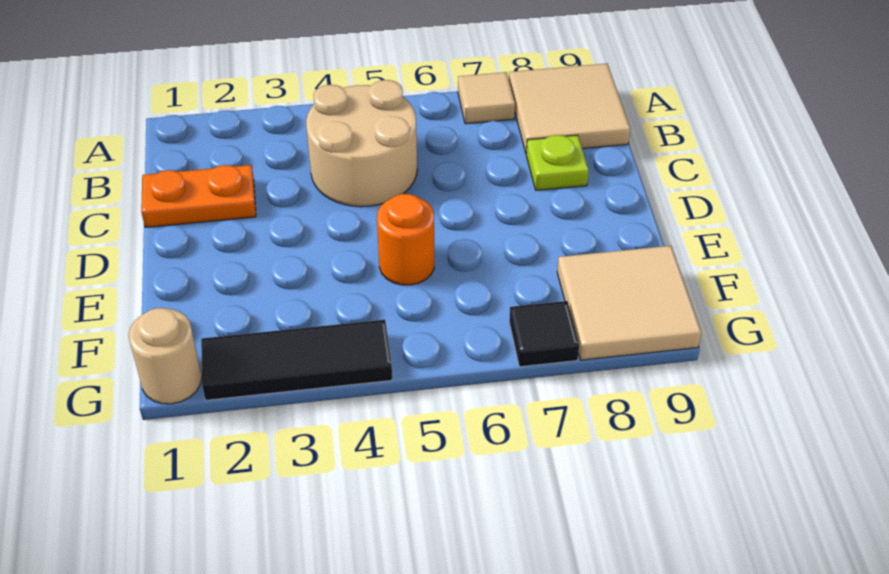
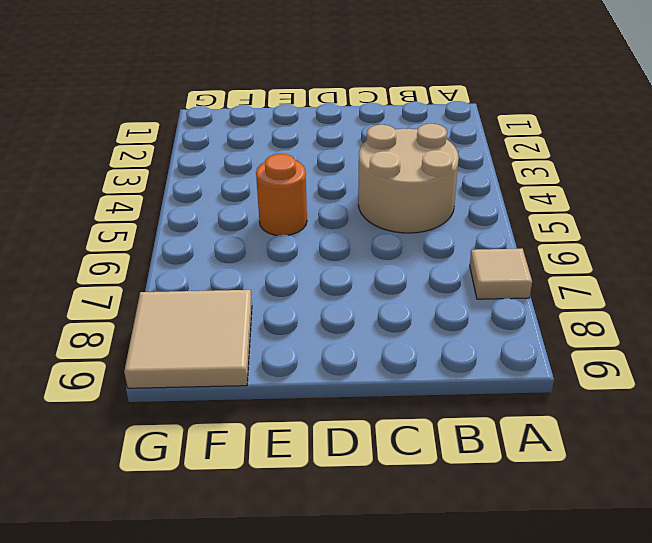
none -> tan 2x2 tile [509,63,630,153]
none -> orange 1x2 plate [141,165,256,227]

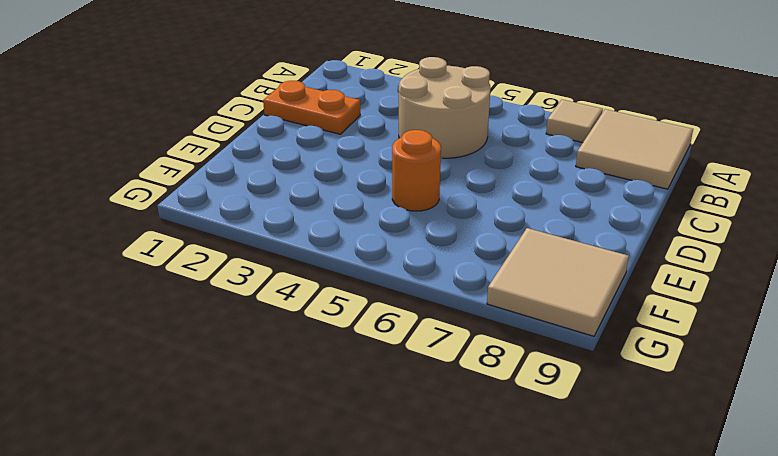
none -> lime 1x1 plate [526,135,589,190]
none -> tan 1x1 round brick [129,308,202,404]

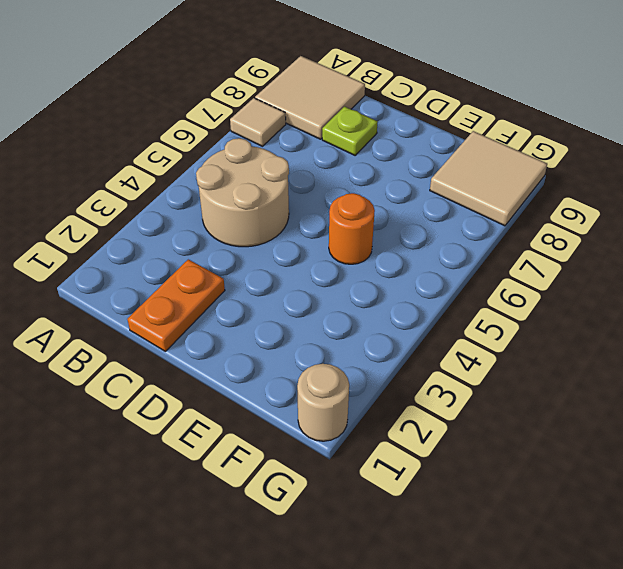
none -> black 1x3 tile [201,320,392,400]
none -> black 1x1 tile [509,301,579,367]

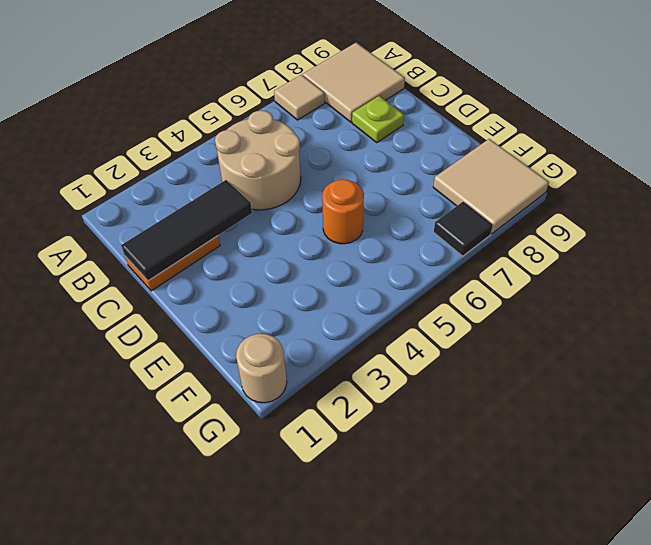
black 1x3 tile [121,180,252,281] -> black 1x3 tile moved to [201,320,392,400]

